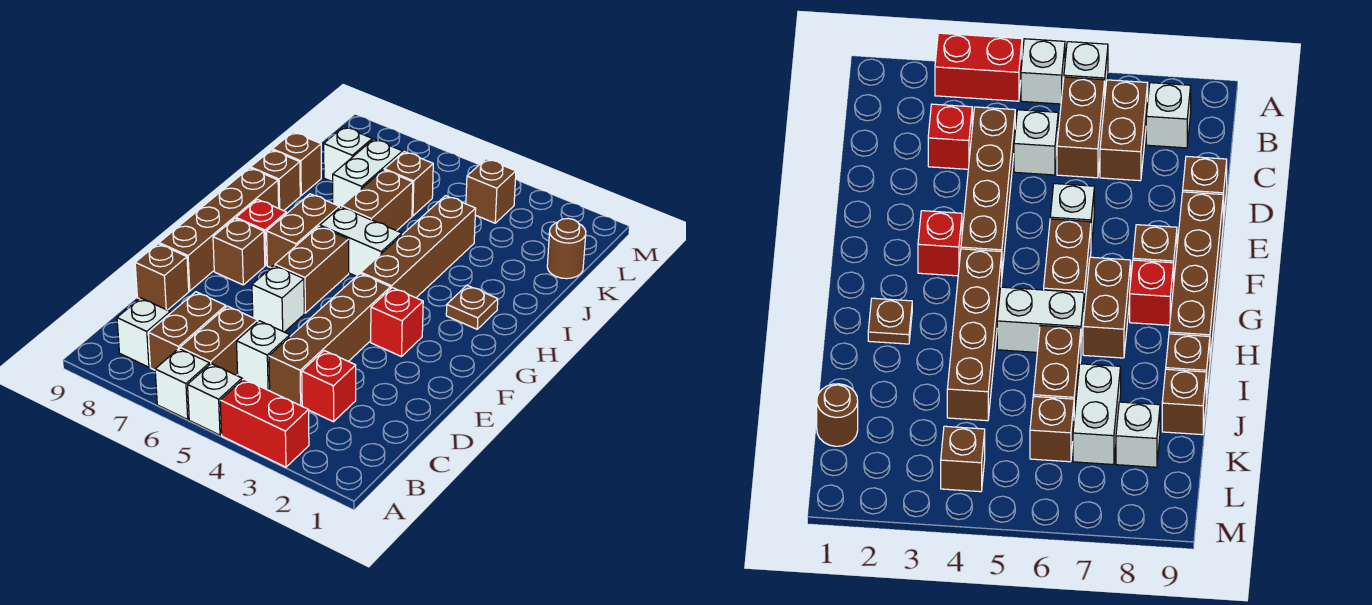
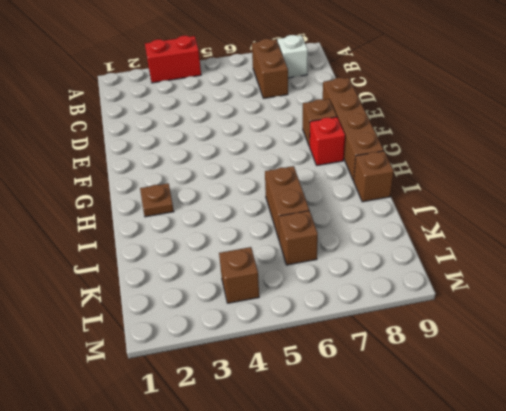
none -> white 1x1 brick [188,364,242,435]
none -> white 1x1 brick [155,349,210,419]
none -> brown 1x2 brick [180,306,258,375]

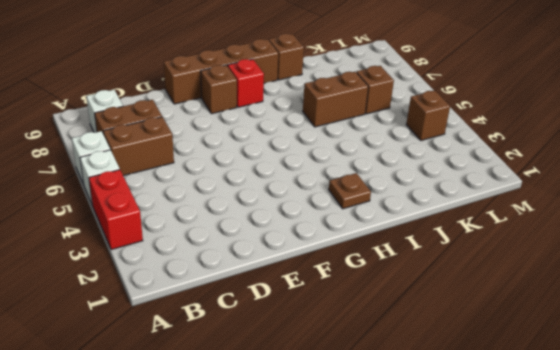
none -> red 1x1 brick [302,351,356,422]
none -> brown 1x4 brick [269,274,391,406]
none -> white 1x1 brick [236,321,290,390]

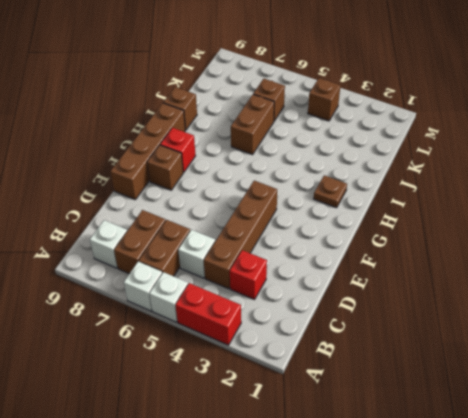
none -> brown 1x1 brick [135,244,189,310]
none -> white 1x1 brick [252,266,304,332]
none -> red 1x1 brick [371,288,423,357]

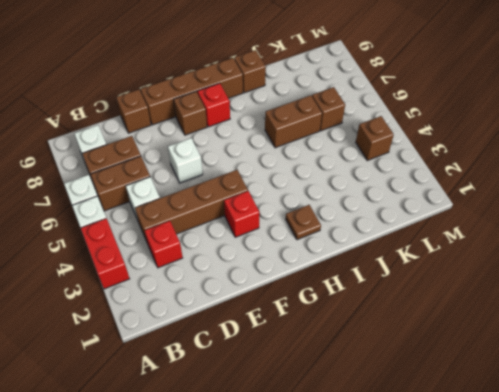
none -> brown 1x2 brick [275,226,349,313]
none -> brown 1x4 brick [361,196,476,298]
none -> brown 1x2 brick [267,194,339,268]

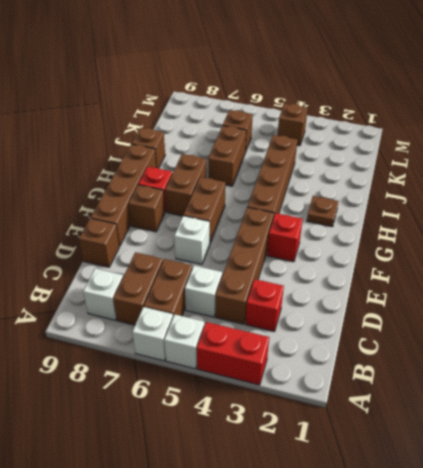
none -> white 1x2 brick [320,207,402,276]
none -> white 1x2 brick [333,139,403,208]
none -> brown 1x1 brick [272,132,321,195]

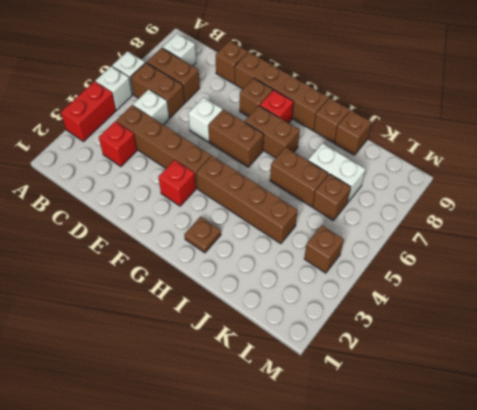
none -> white 1x2 brick [320,207,402,276]
none -> brown 1x1 round brick [547,218,586,279]
none -> white 1x1 brick [324,127,372,182]

